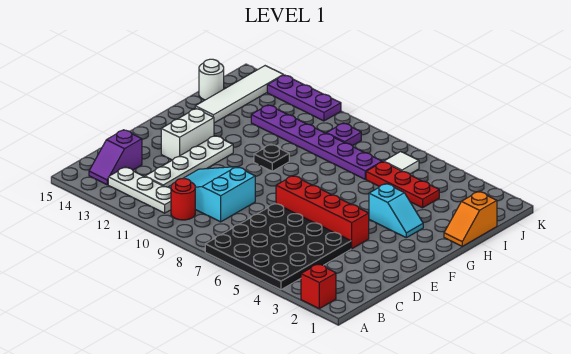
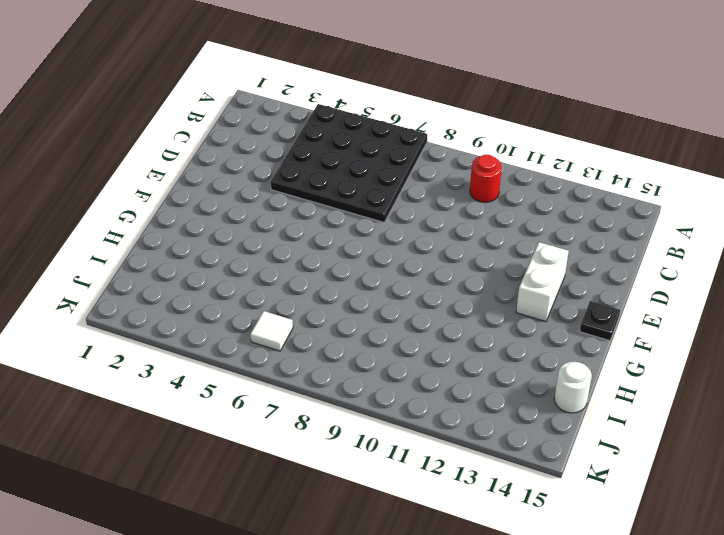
black 1x1 plate [580,301,620,341] -> black 1x1 plate moved to [254,145,289,171]
none -> red 1x1 brick [301,264,336,309]
none -> white 1x3 plate [108,167,171,213]
none -> purple 1x2 slope [89,130,142,185]

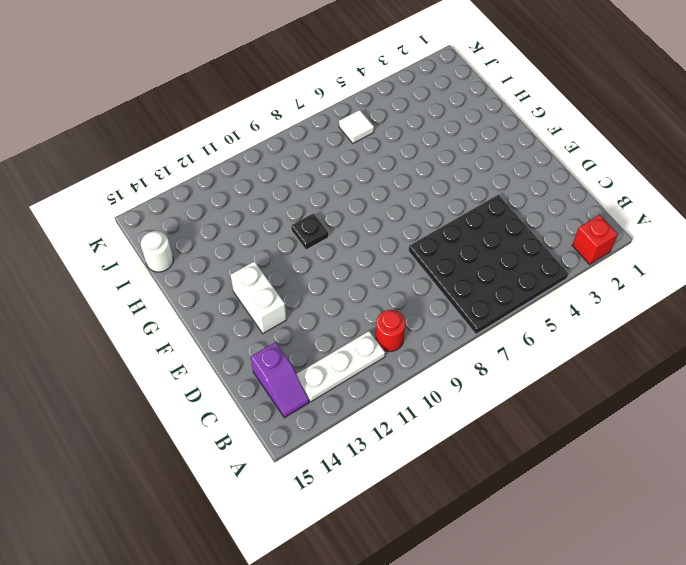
none -> cyan 2x3 slope [169,167,255,222]
none -> white 1x4 plate [145,136,233,187]
none -> red 1x4 brick [276,176,369,249]

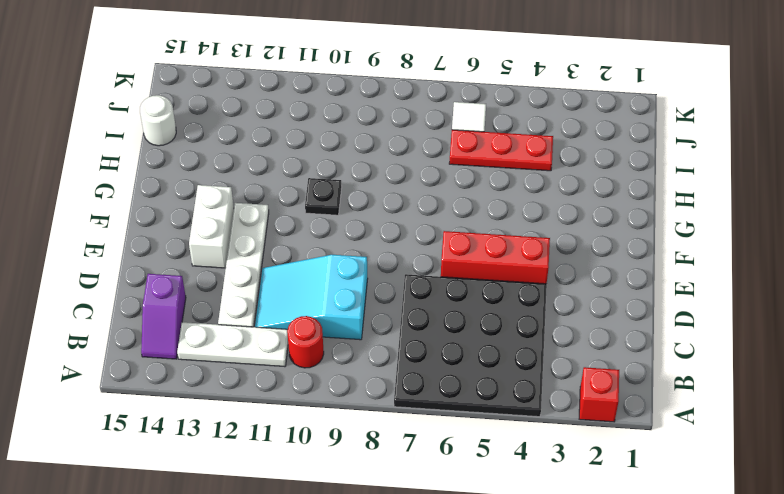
red 1x3 brick [441,231,550,284] -> red 1x4 brick [276,176,369,249]
none -> cyan 1x2 slope [369,184,423,238]
none -> orange 1x2 slope [444,191,497,246]
none -> white 1x4 tile [195,66,283,123]

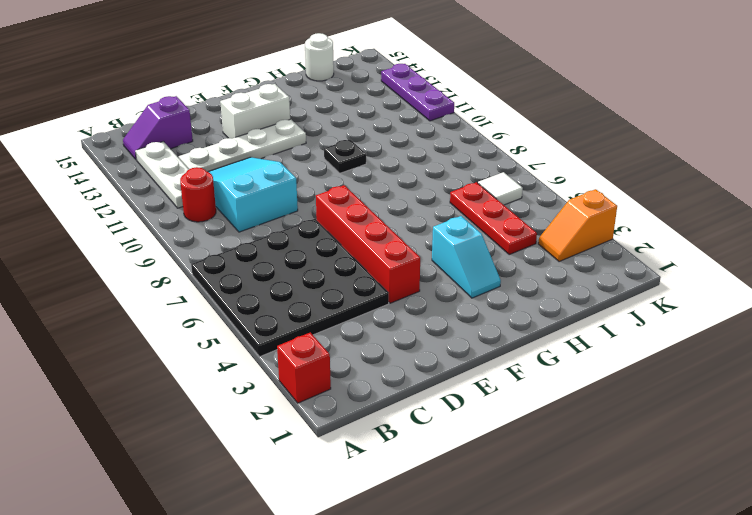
orange 1x2 slope [538,189,617,262] -> orange 1x2 slope moved to [444,191,497,246]
none -> white 1x4 tile [195,66,283,123]
none -> purple 1x6 plate [251,105,382,179]
none -> purple 1x1 plate [326,123,361,146]

